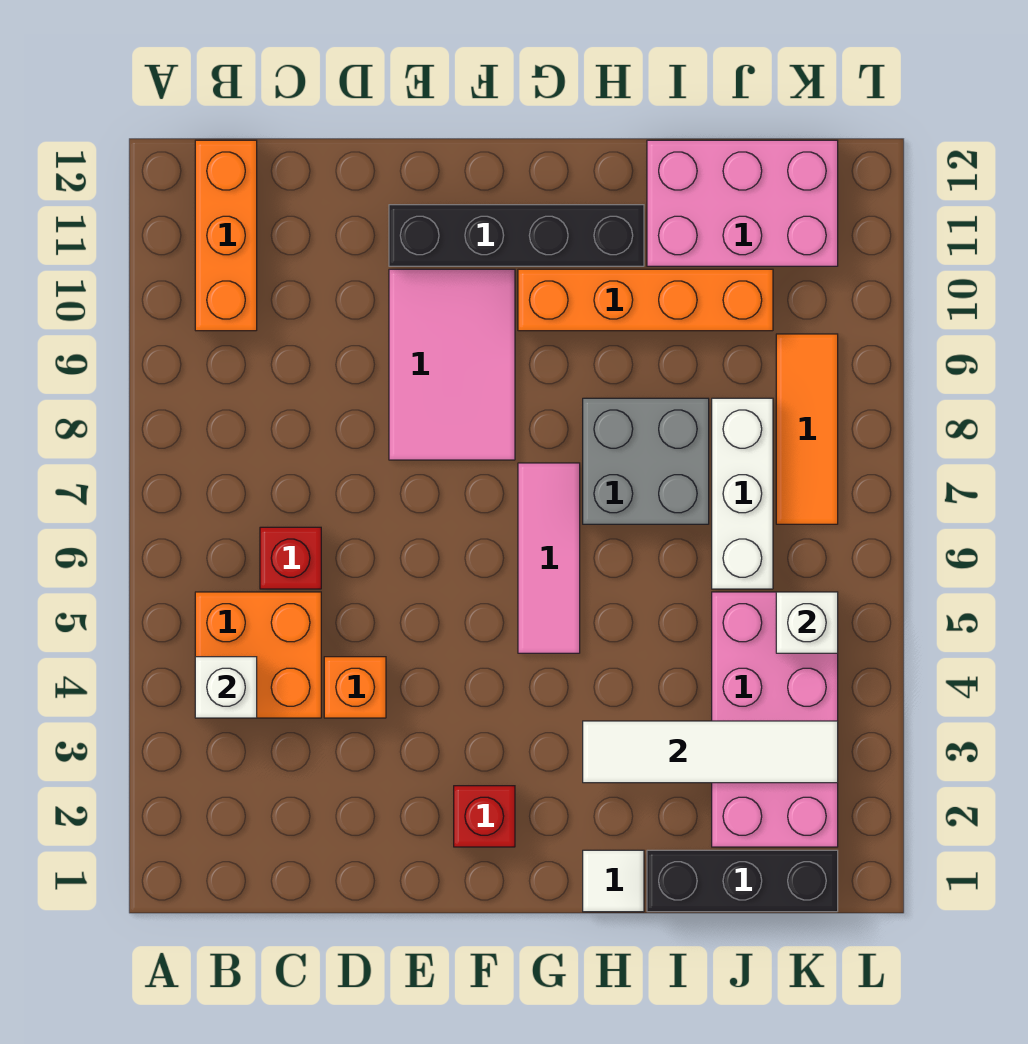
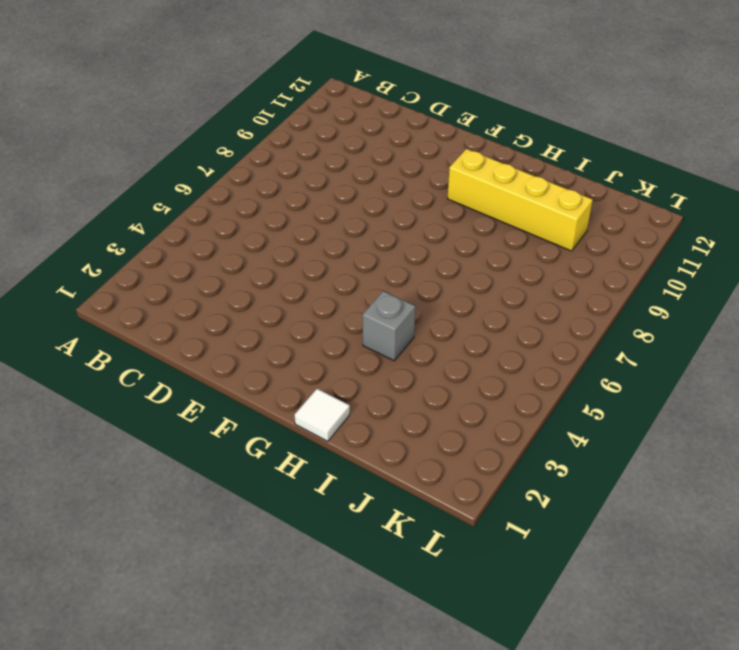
yellow 1x4 brick [447,149,593,251] -> orange 1x4 brick [518,269,773,331]
grey 1x1 brick [363,291,415,361] -> none
none -> orange 2x2 brick [195,592,321,718]
none -> orange 1x3 brick [195,140,257,331]
none -> red 1x1 brick [260,527,321,589]

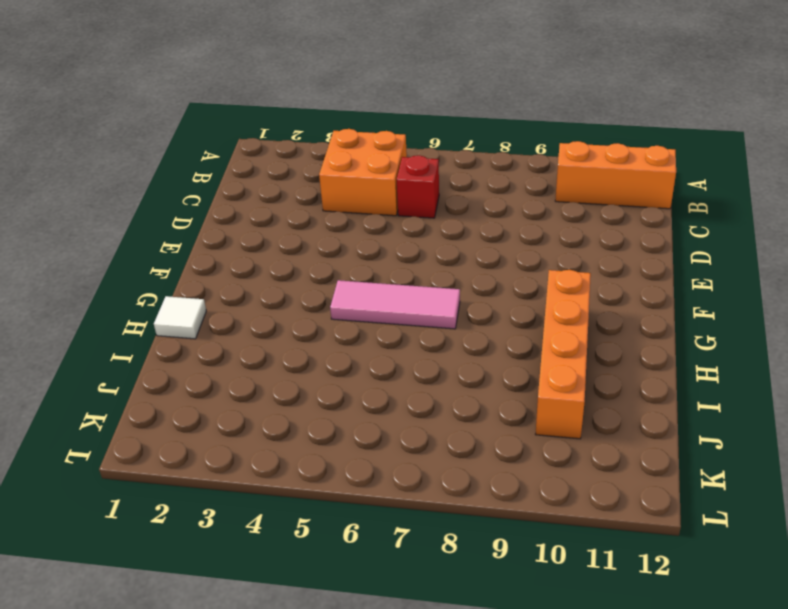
none -> orange 1x1 brick [324,657,386,718]
none -> pink 2x3 tile [389,269,515,460]
none -> black 1x4 brick [389,205,644,266]

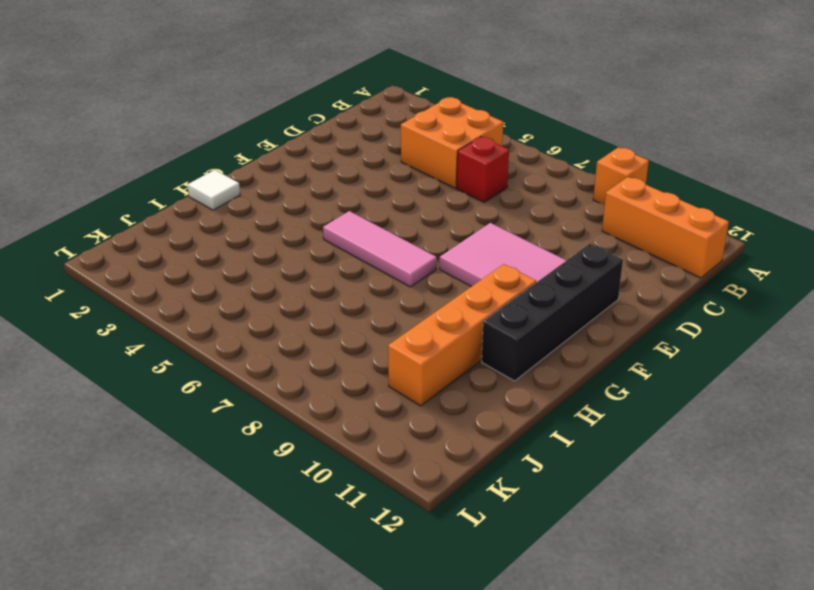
orange 1x1 brick [593,147,649,205] -> orange 1x1 brick moved to [324,657,386,718]
none -> red 1x1 brick [454,786,515,847]
none -> grey 2x2 brick [583,398,709,524]
none -> black 1x3 brick [647,850,838,912]

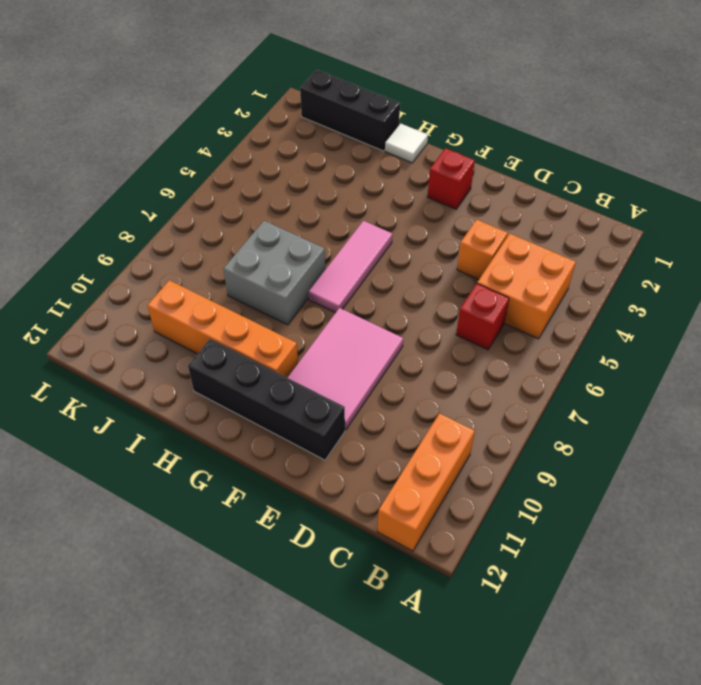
none -> pink 2x3 brick [647,140,838,266]
none -> pink 2x4 brick [712,592,838,847]
none -> white 1x3 brick [712,398,773,589]

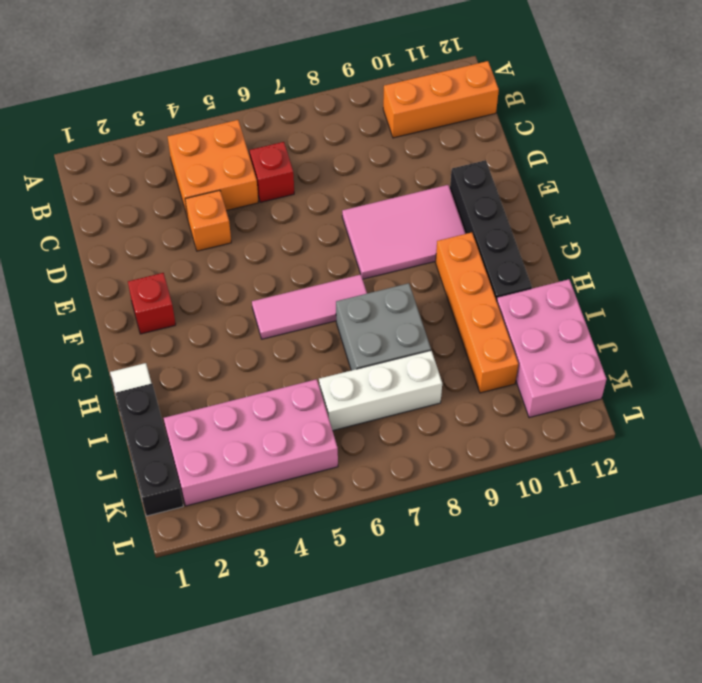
none -> orange 1x3 tile [776,334,838,524]
none -> white 1x1 brick [195,657,257,718]
none -> white 1x4 tile [583,721,838,783]

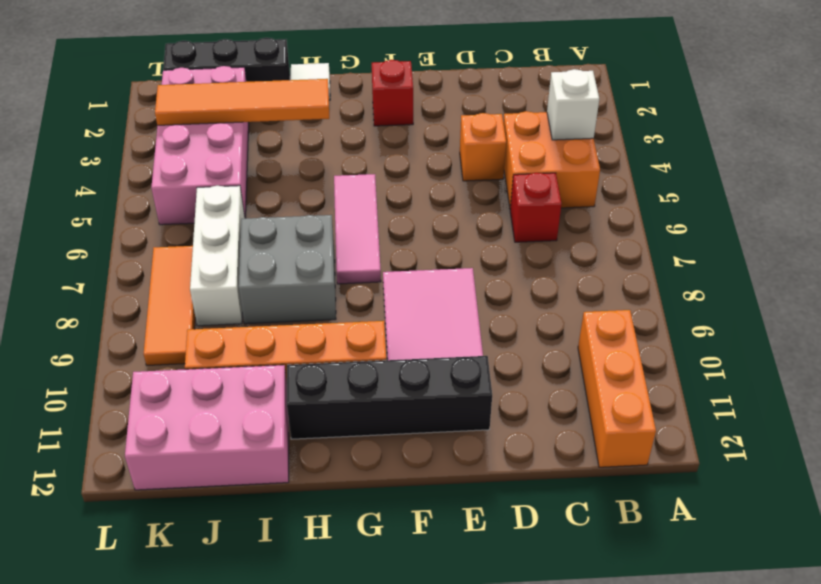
orange 1x4 tile [155,79,329,125] -> white 1x4 tile [583,721,838,783]
none -> white 1x1 brick [776,592,838,653]

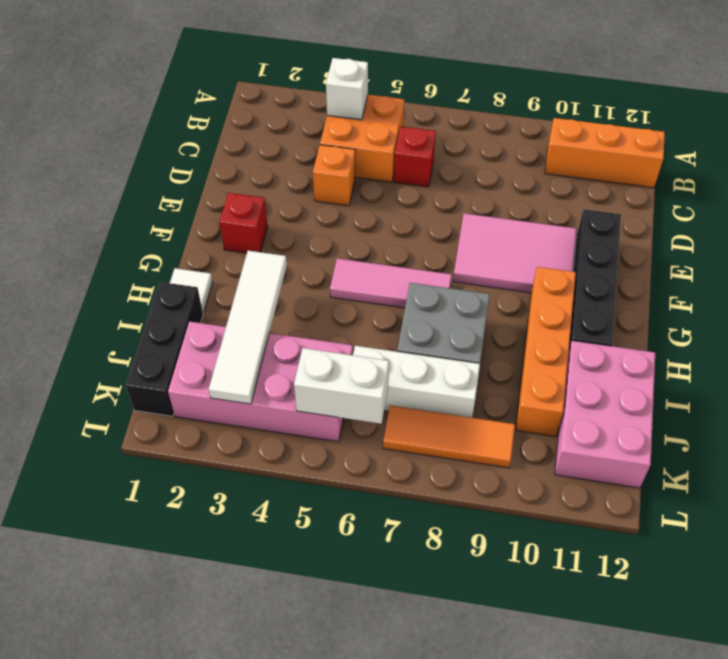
white 1x2 brick [294,348,389,424] -> white 1x1 brick [776,592,838,653]

